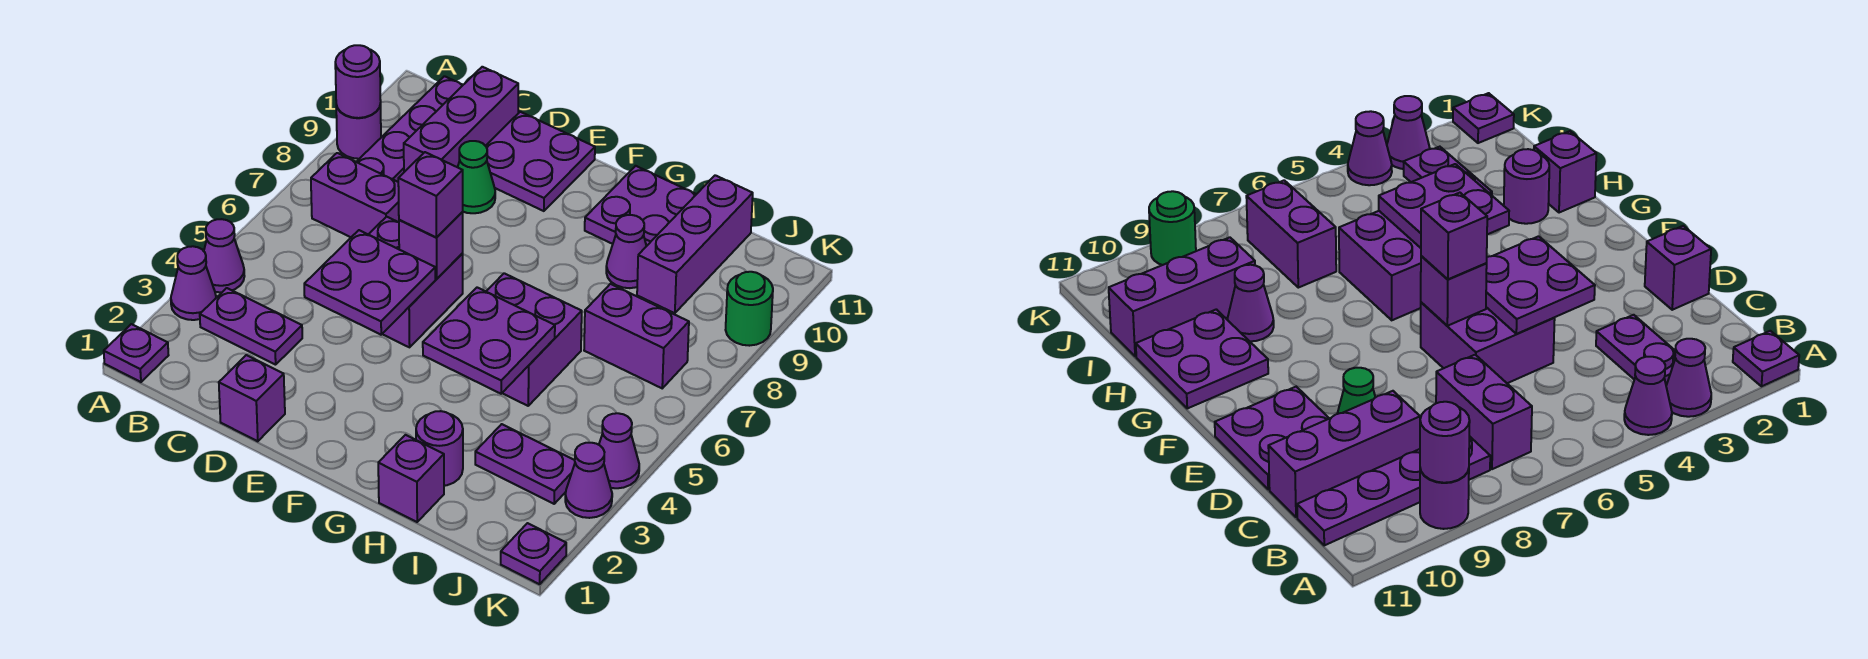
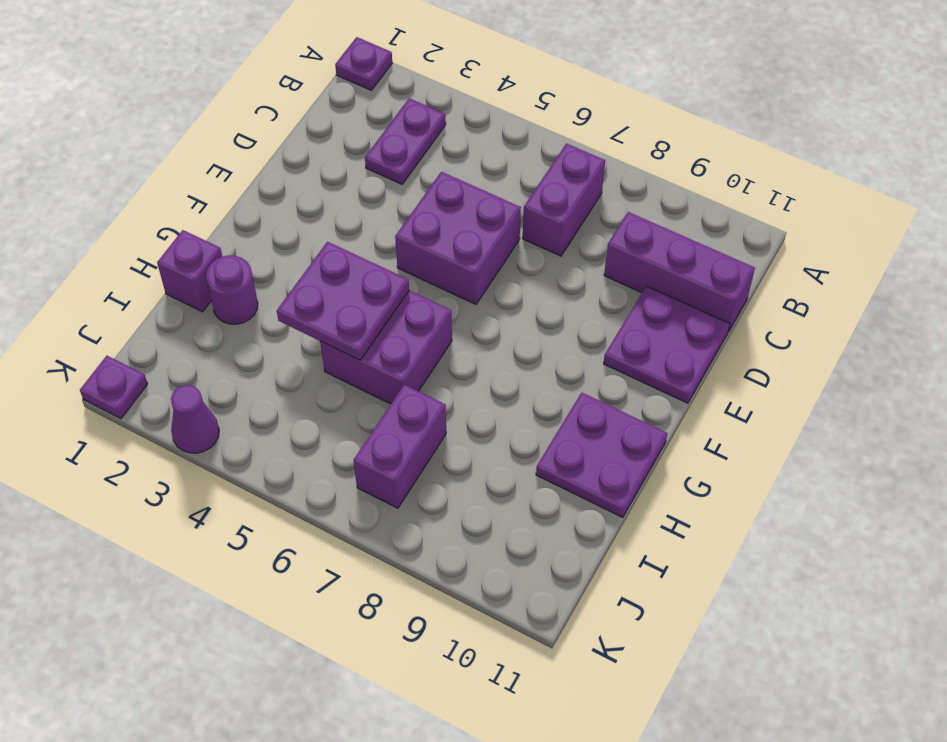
none -> purple 1x1 cone [171,246,216,320]
none -> purple 1x1 cone [204,219,244,292]
none -> purple 1x1 round brick [336,103,381,159]

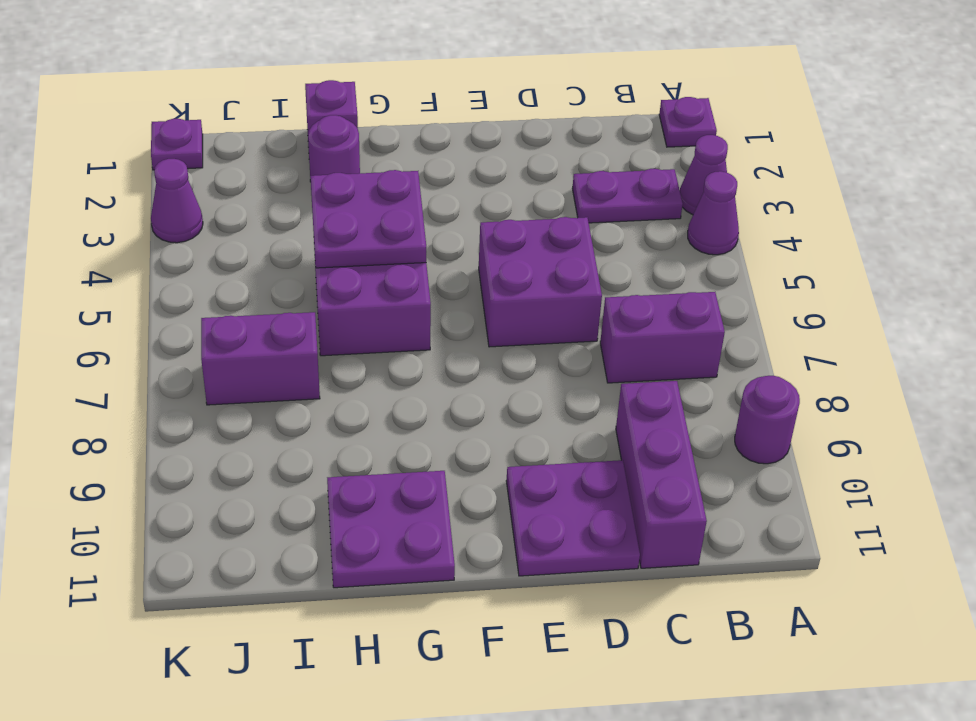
none -> purple 1x4 plate [357,76,463,182]
none -> purple 1x1 brick [219,355,285,441]
none -> green 1x1 cone [458,141,495,213]

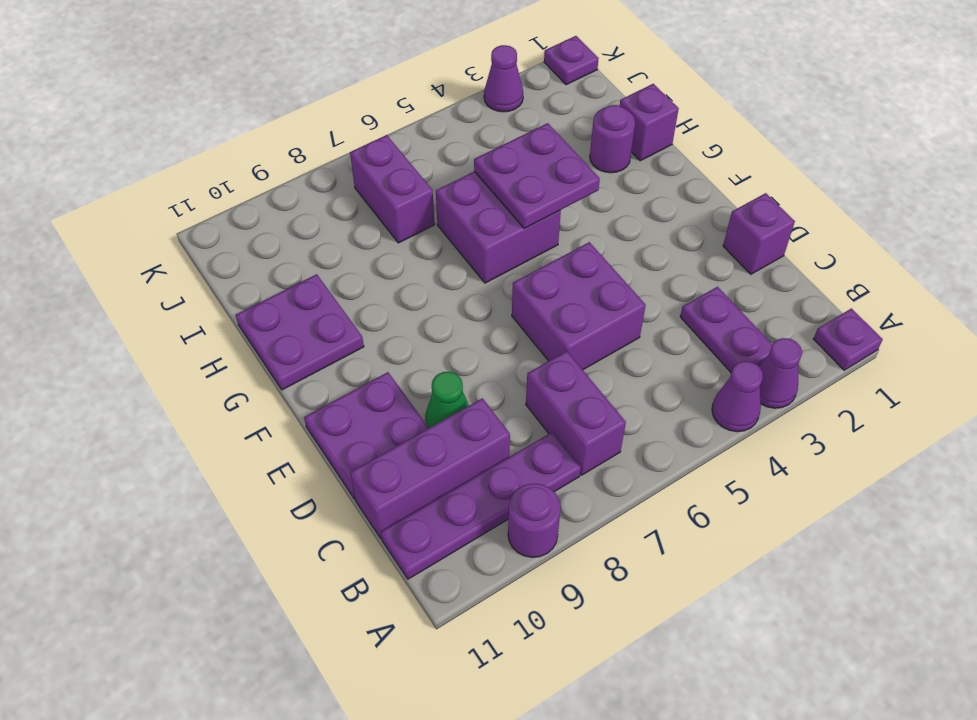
none -> purple 1x1 cone [606,215,646,288]
none -> purple 1x2 plate [475,424,575,504]
none -> purple 1x3 brick [637,175,753,313]

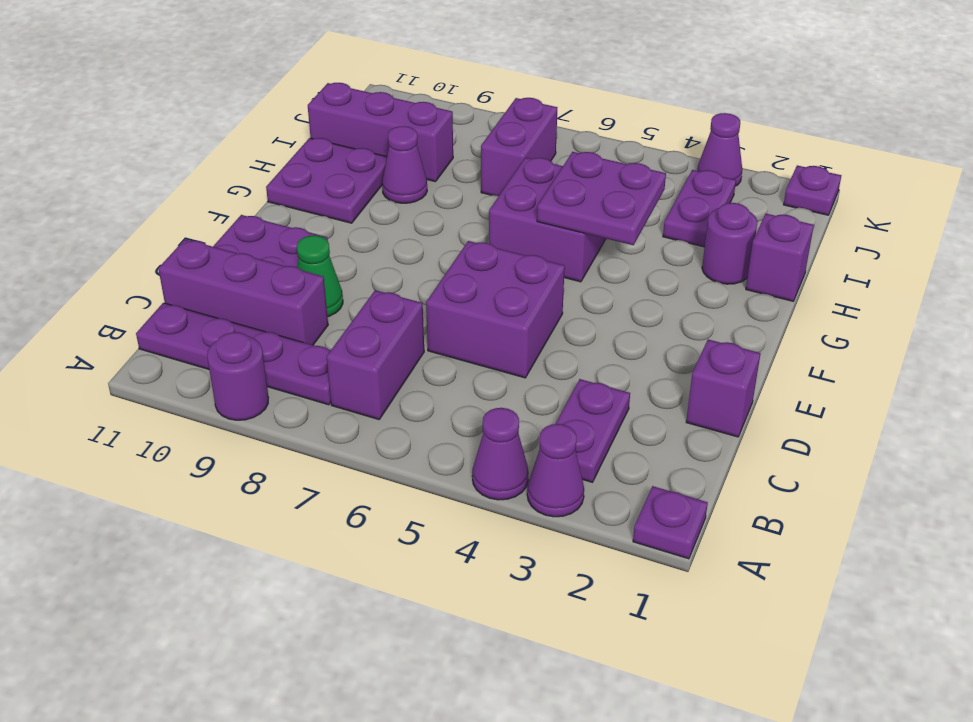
none -> purple 1x1 cone [599,413,639,488]
none -> green 1x1 round brick [726,272,773,346]
none -> purple 1x1 round brick [335,45,381,118]

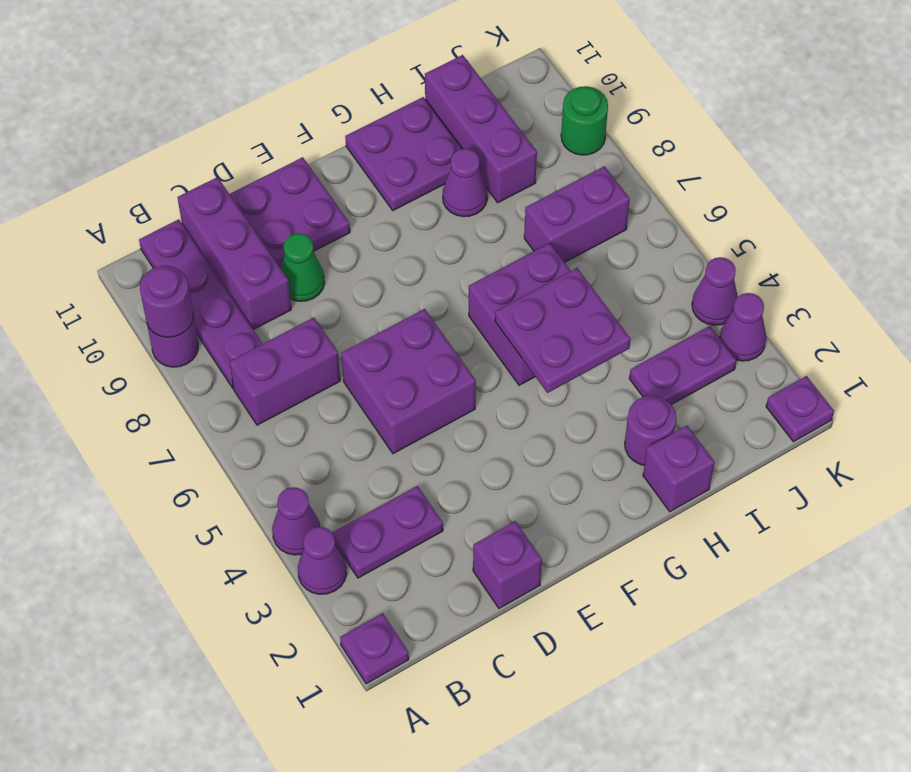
none -> purple 2x2 plate [304,230,435,335]
none -> purple 1x1 brick [399,212,463,279]
none -> purple 1x1 brick [398,152,463,237]

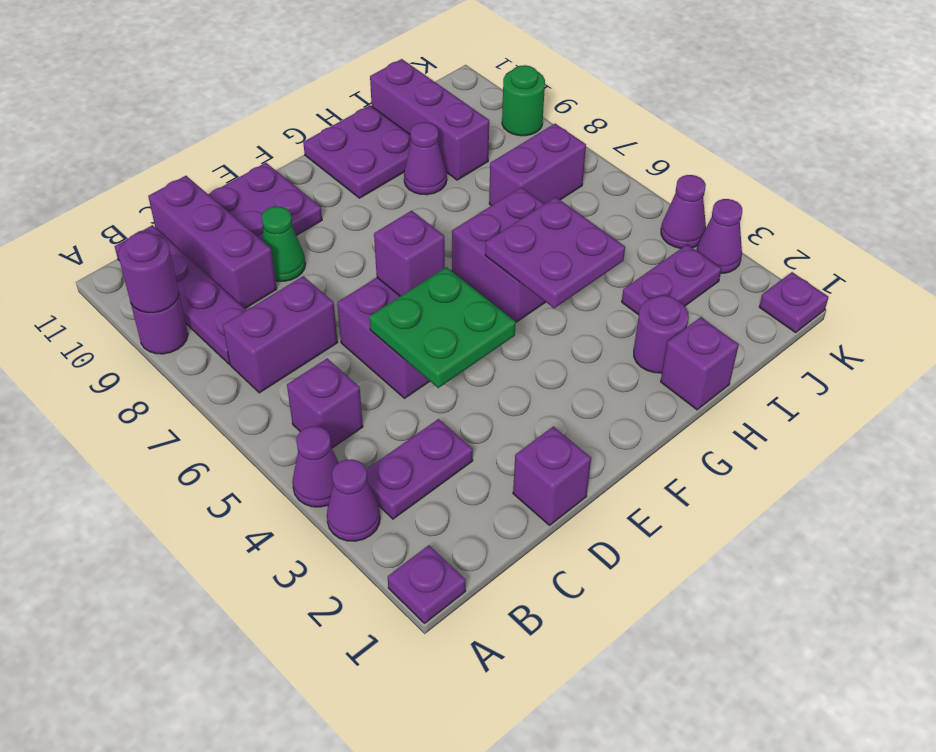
purple 1x1 brick [287,358,363,448] -> purple 1x1 brick moved to [398,152,463,237]
green 2x2 plate [369,267,516,388] -> purple 2x2 plate [304,230,435,335]

